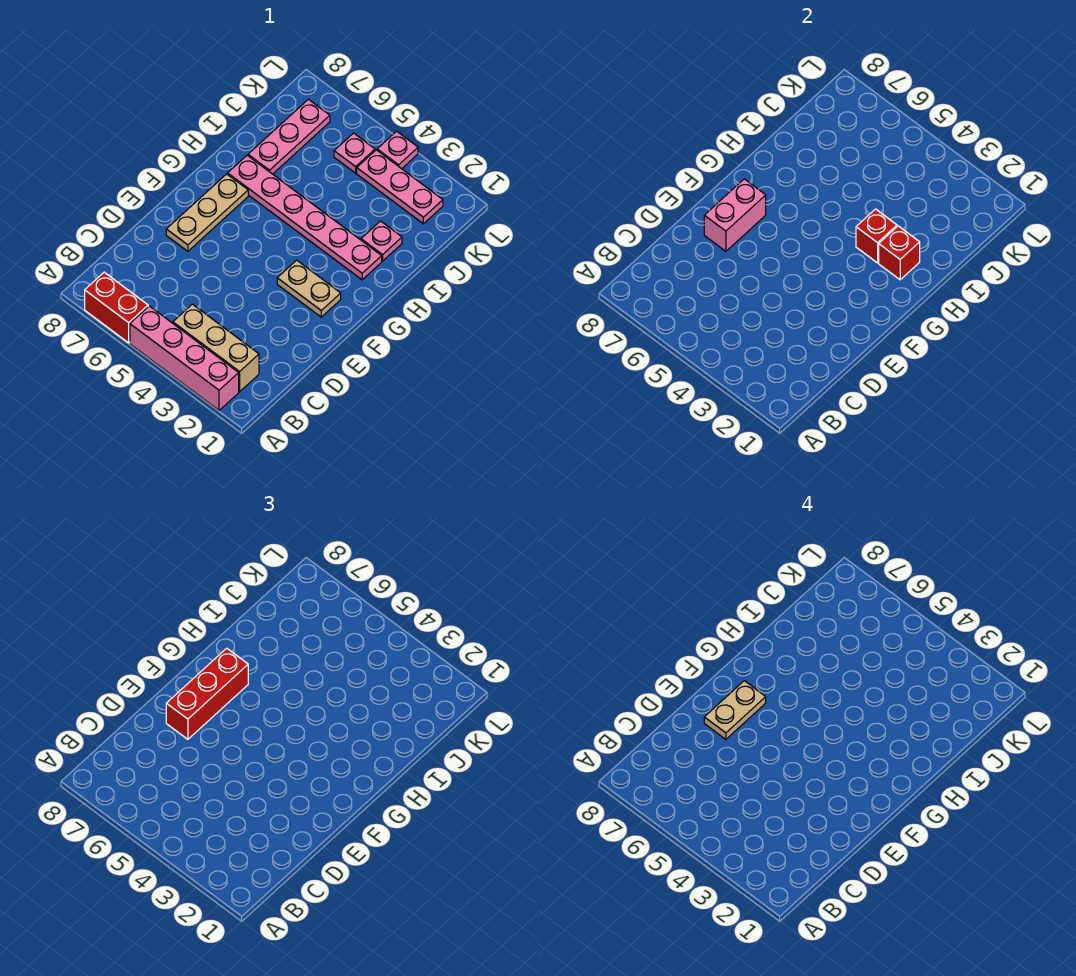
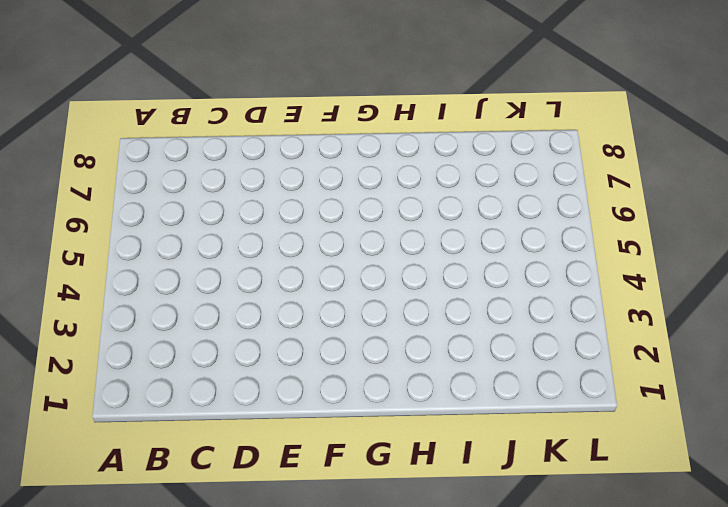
none -> pink 1x4 brick [130,306,239,410]
none -> red 1x2 brick [85,272,148,343]
none -> tan 1x3 brick [173,304,259,392]

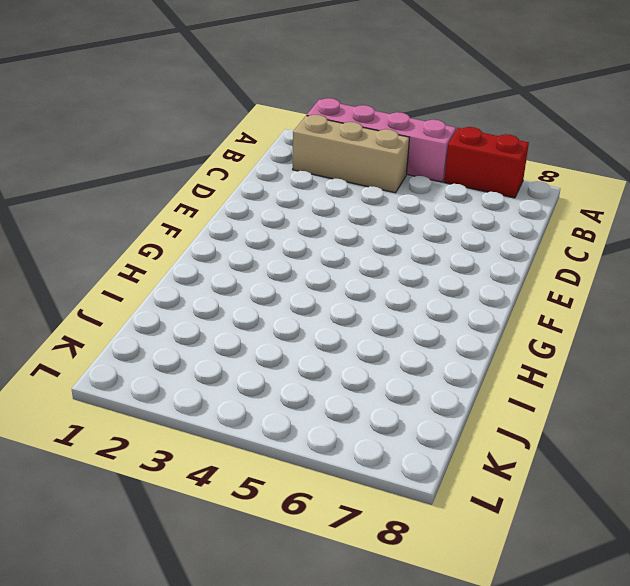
none -> tan 1x3 plate [166,174,248,251]
none -> tan 1x2 plate [277,260,341,317]
none -> pink 1x6 plate [228,155,382,280]

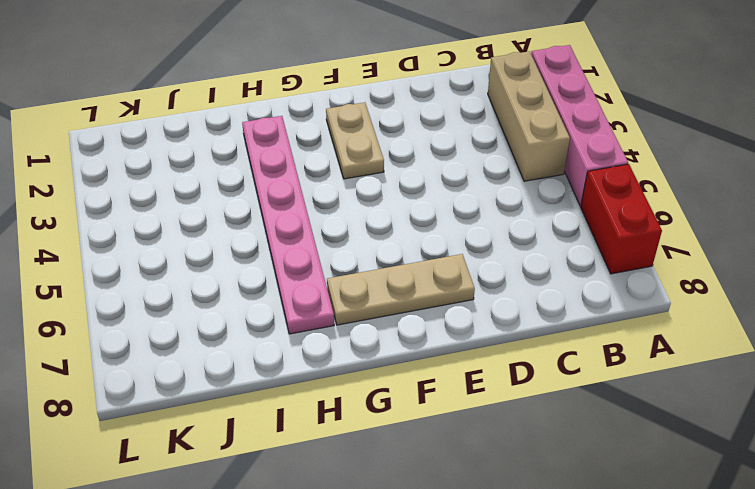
none -> pink 1x1 plate [361,221,402,261]
none -> pink 1x3 plate [248,99,330,174]
none -> pink 1x3 plate [357,150,443,224]

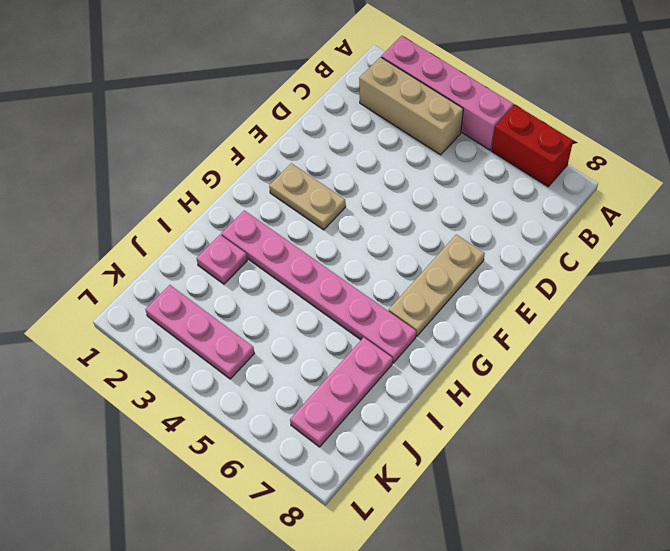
none -> pink 1x1 plate [334,133,375,173]
none -> pink 1x1 plate [377,131,418,169]
none -> pink 1x2 brick [704,179,766,251]

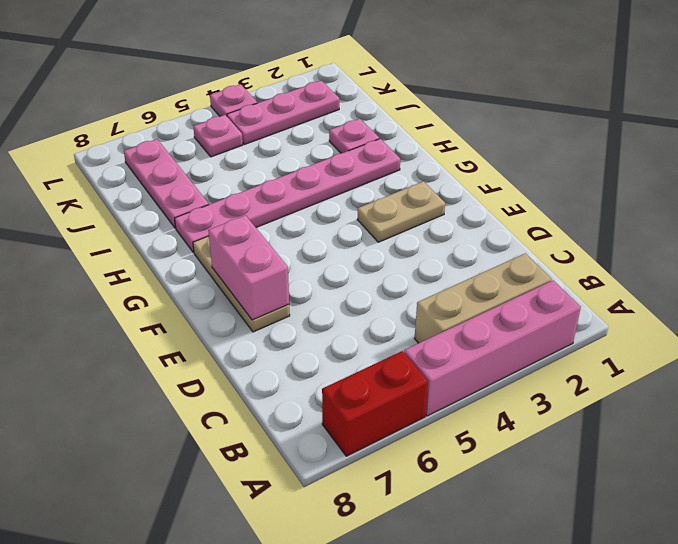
none -> red 1x1 brick [879,226,920,280]
none -> red 1x1 brick [856,209,897,263]
none -> red 1x3 brick [166,648,248,739]

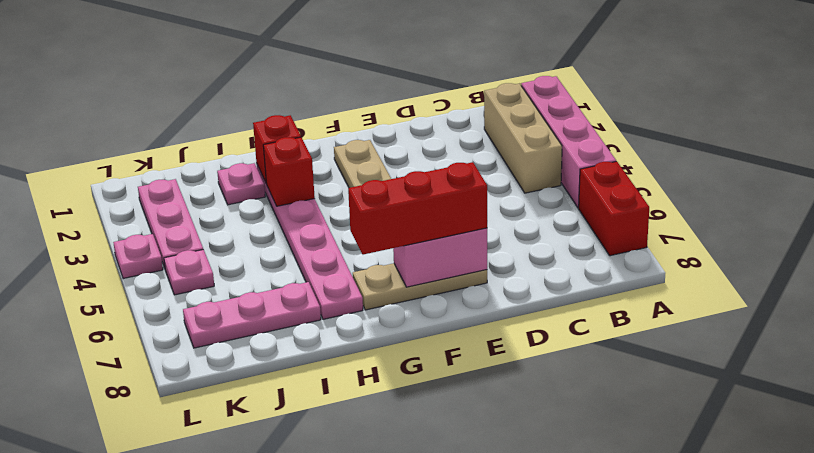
none -> tan 1x2 plate [704,681,766,739]

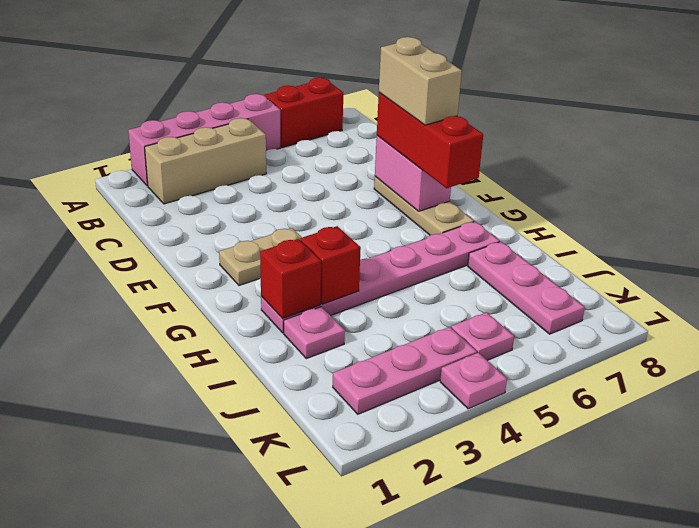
tan 1x2 brick [379,37,462,125] -> tan 1x2 plate [704,681,766,739]

